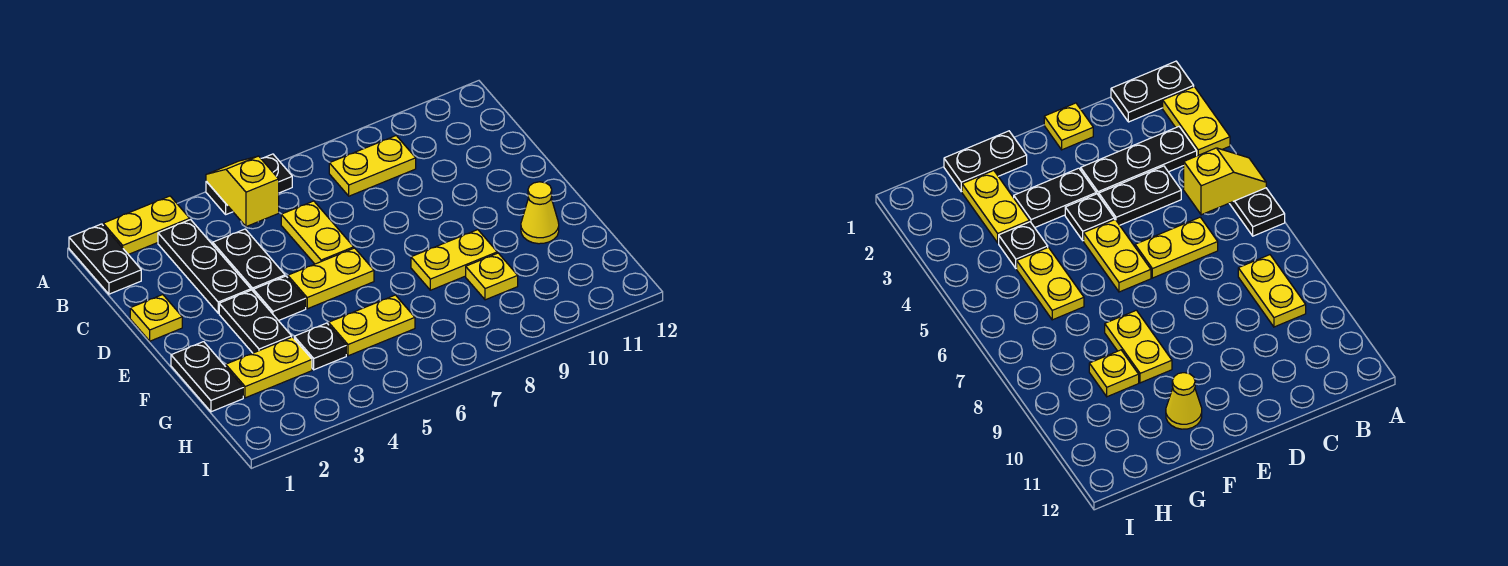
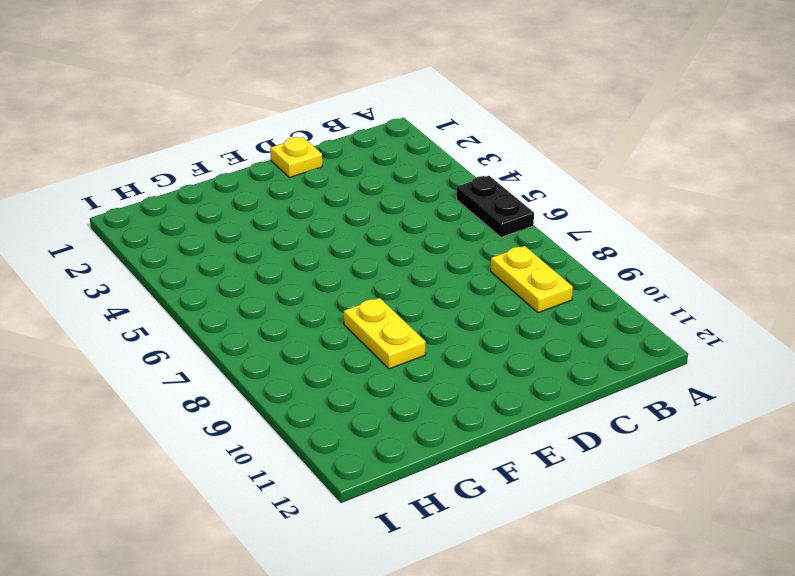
none -> black 1x2 plate [69,224,141,294]
none -> yellow 1x2 plate [103,196,190,255]
none -> black 1x3 plate [158,220,251,313]

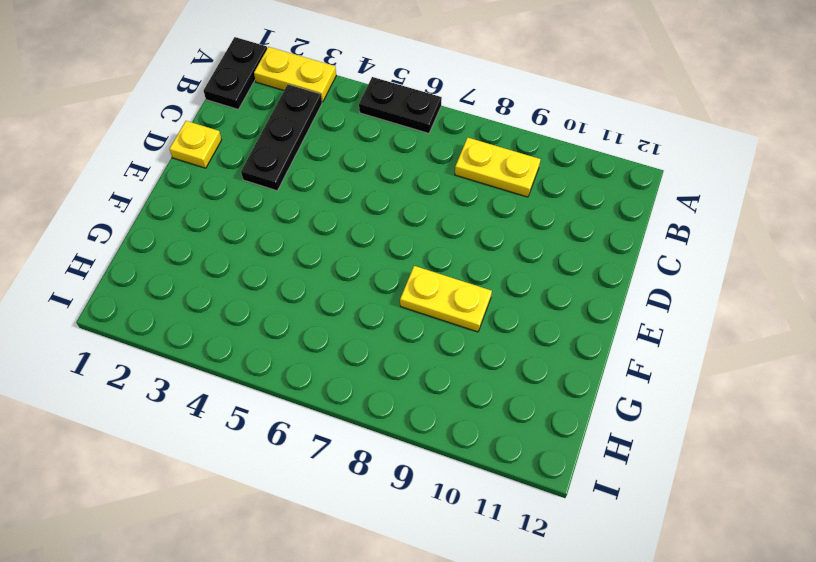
none -> black 1x2 plate [213,229,285,291]
none -> yellow 1x2 plate [281,201,354,264]
none -> black 1x2 plate [219,290,292,353]

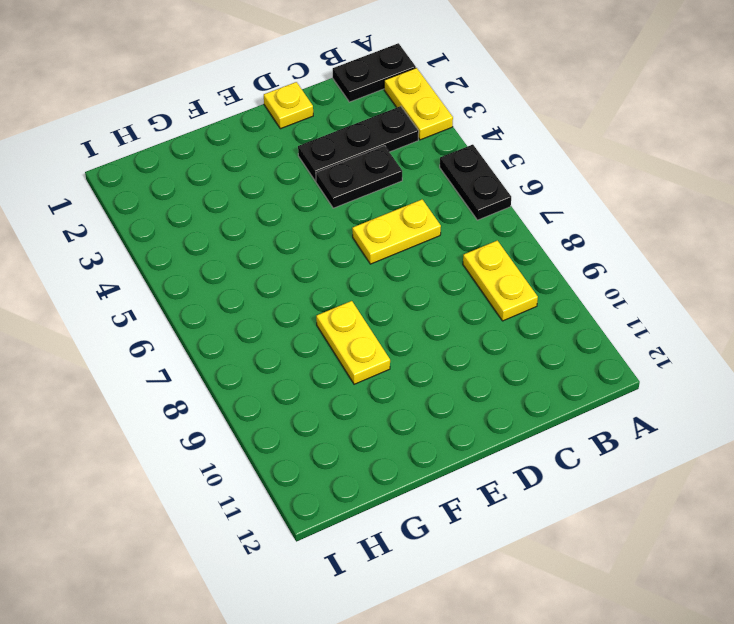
none -> black 1x2 plate [219,290,292,353]
none -> black 1x1 plate [253,276,306,321]
none -> yellow 1x2 plate [288,248,374,309]

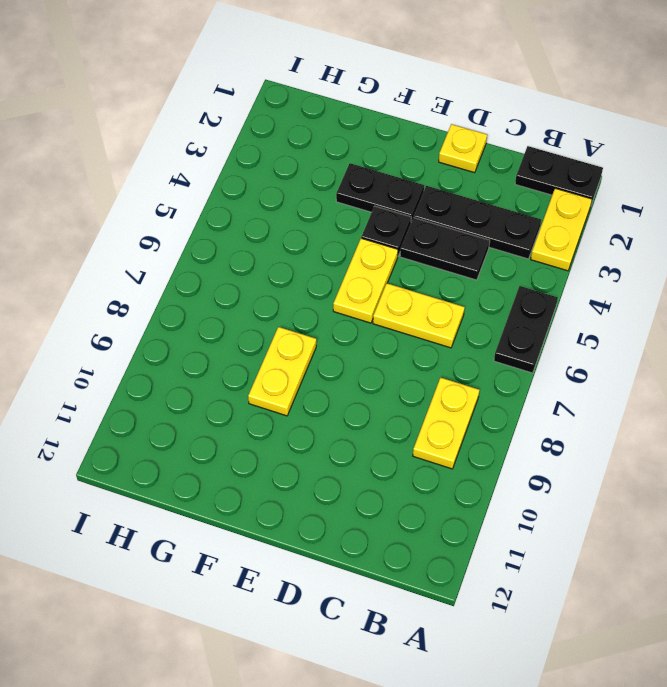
none -> black 1x2 plate [171,342,243,412]
none -> yellow 1x1 cone [521,182,559,244]
none -> yellow 1x2 plate [226,337,312,398]

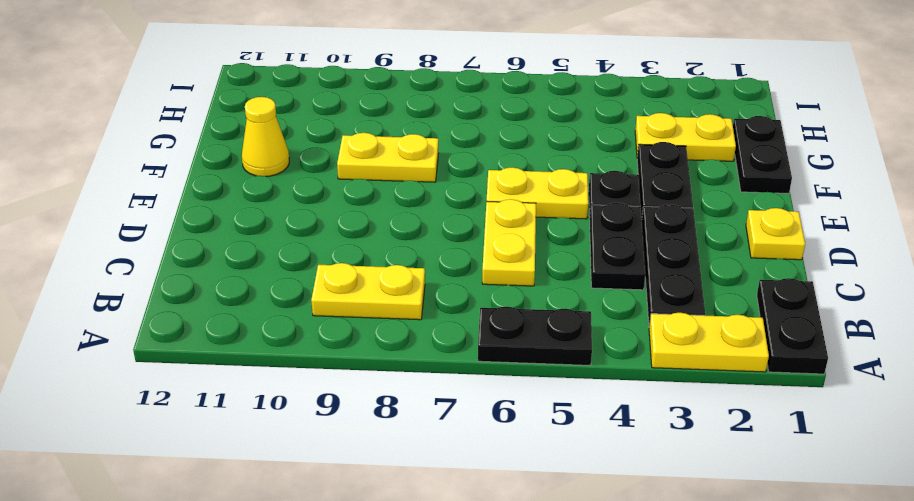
none -> black 1x1 plate [294,323,346,370]
none -> yellow 1x2 plate [329,295,415,356]
none -> yellow 1x1 plate [466,253,518,300]

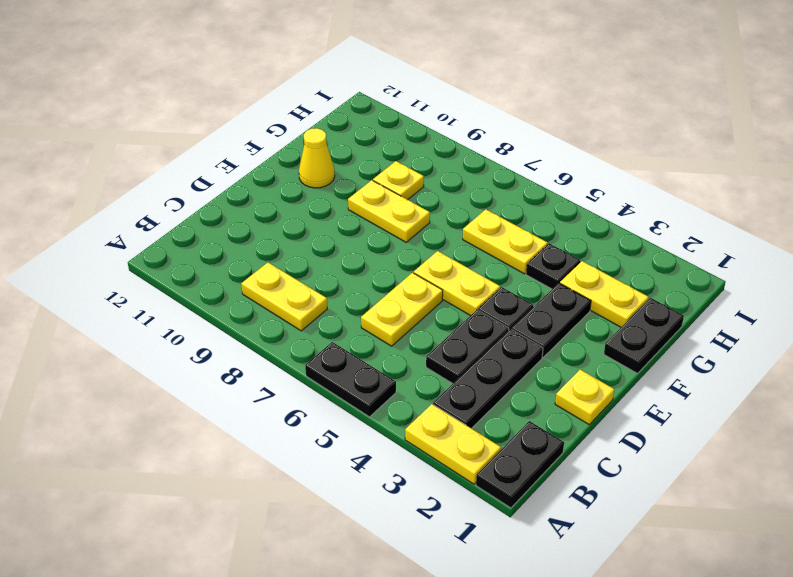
none -> yellow 1x2 slope [206,156,279,227]

